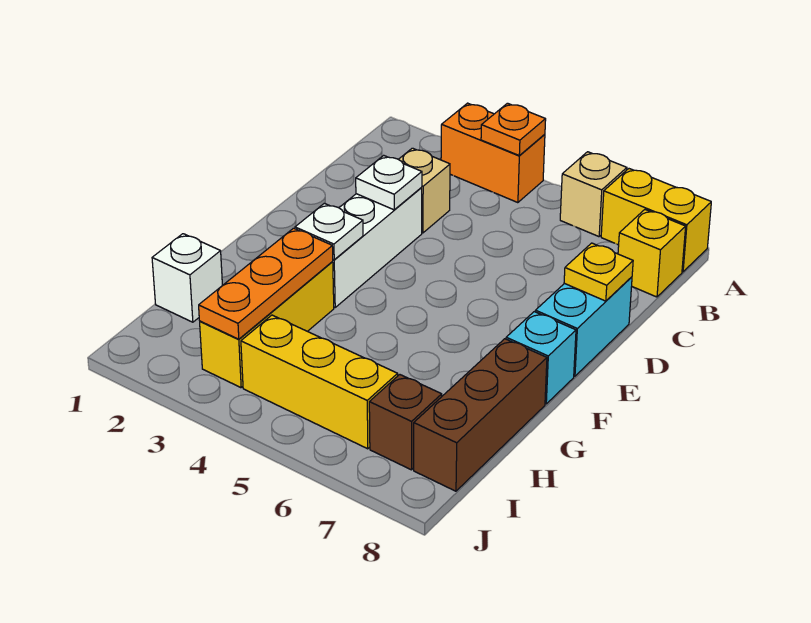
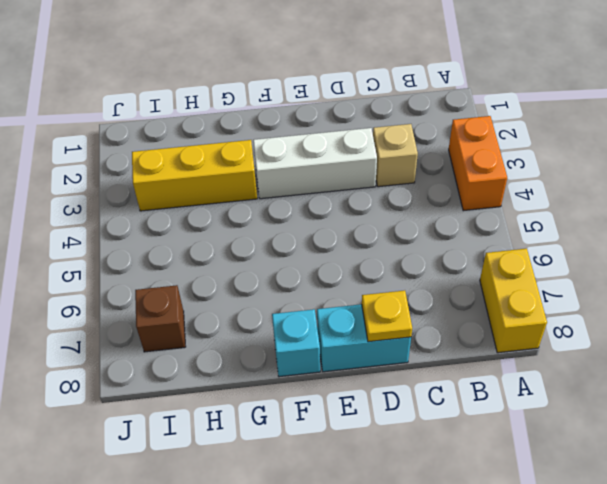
none -> tan 1x1 brick [560,152,627,237]
none -> yellow 1x1 brick [618,210,686,297]
none -> brown 1x3 brick [414,339,547,491]

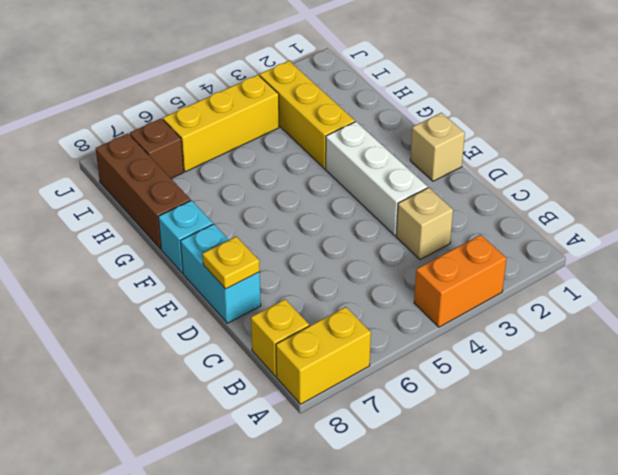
tan 1x1 brick [410,113,465,181] -> tan 1x1 brick moved to [560,152,627,237]
none -> white 1x1 brick [152,234,222,322]
none -> orange 1x1 plate [481,103,546,155]
none -> white 1x1 plate [356,155,422,210]

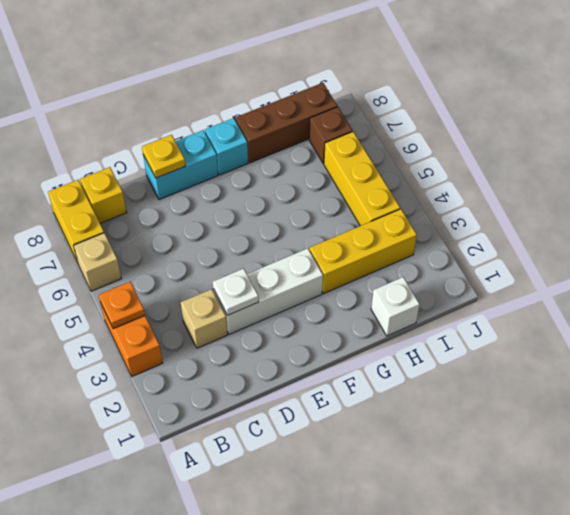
none -> white 1x1 plate [295,203,363,260]
none -> orange 1x3 plate [199,228,333,339]

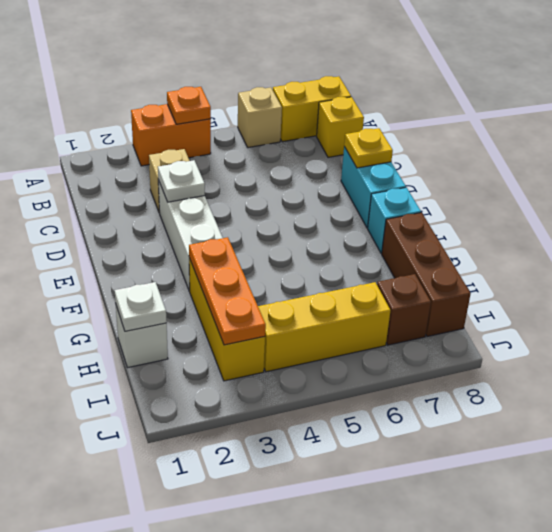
white 1x1 plate [114,282,167,331] -> white 1x1 plate moved to [295,203,363,260]

